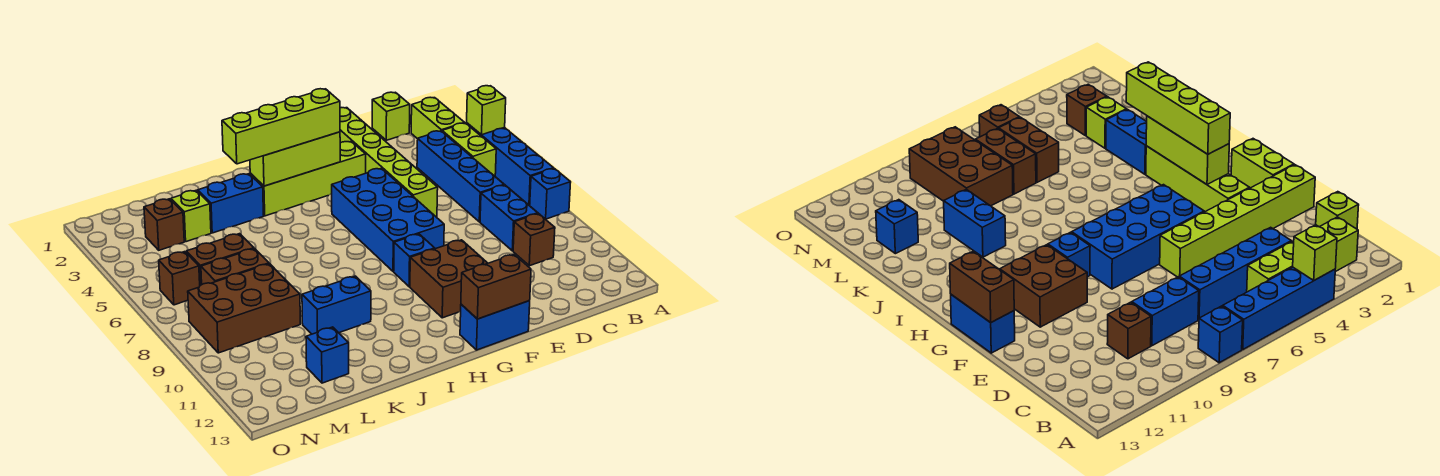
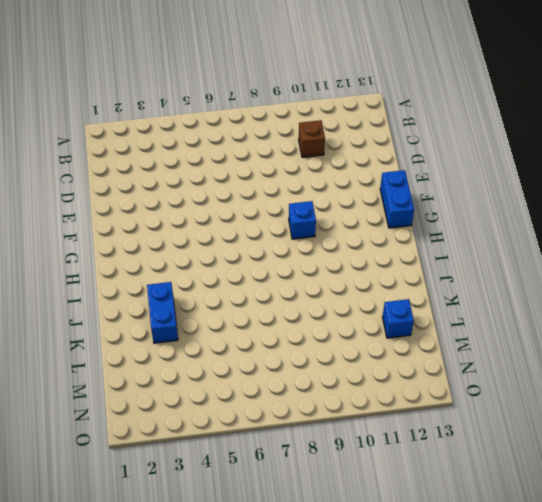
none -> blue 1x4 brick [467,123,554,205]
none -> blue 1x1 brick [530,169,571,219]
none -> lime 1x2 brick [411,97,464,139]

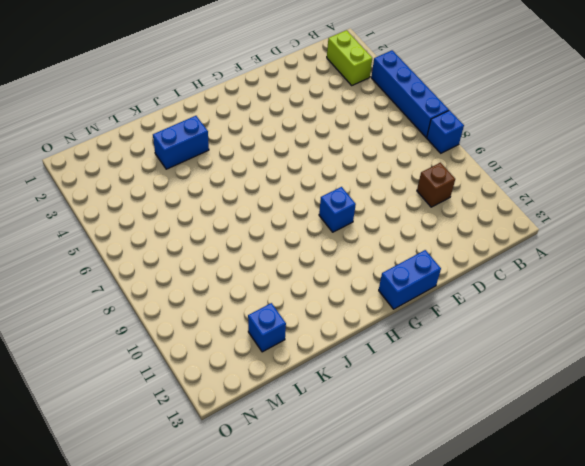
none -> lime 1x2 brick [442,123,496,176]
none -> lime 1x1 brick [372,92,410,140]
none -> blue 1x4 brick [417,131,504,222]

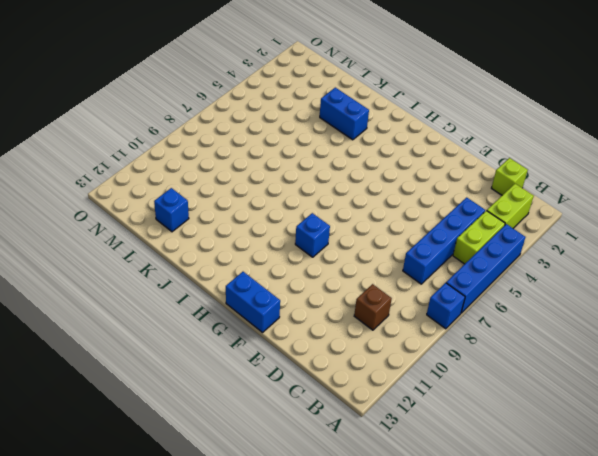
none -> blue 1x2 brick [480,185,538,251]
none -> lime 1x6 brick [340,108,438,217]
none -> lime 1x2 brick [1231,139,1294,188]

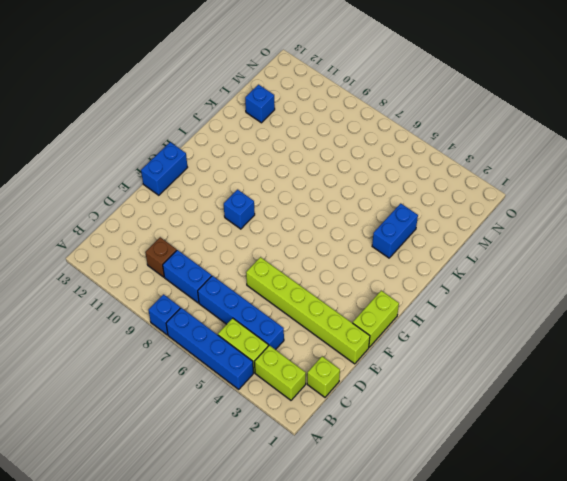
none -> lime 1x4 brick [250,141,366,216]
none -> blue 2x4 brick [332,168,444,272]
none -> brown 2x2 brick [410,240,488,318]

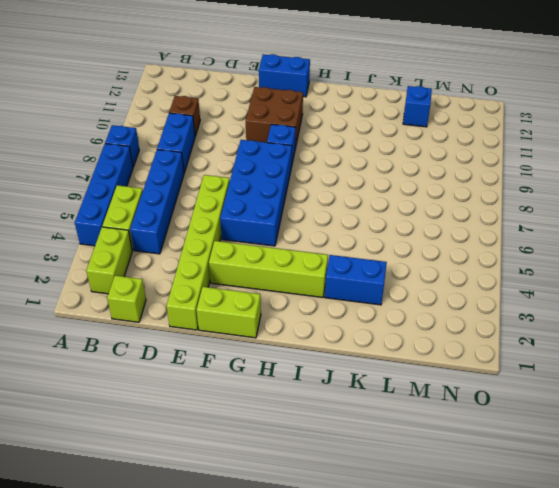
none -> blue 1x2 brick [302,276,371,334]
none -> lime 1x1 brick [171,190,211,242]
none -> brown 1x2 brick [186,234,254,286]

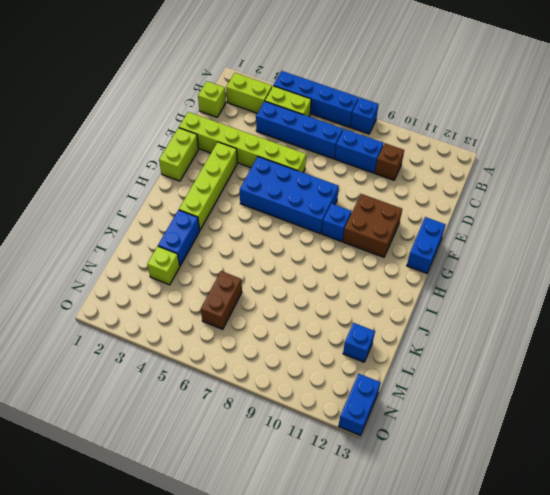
blue 1x2 brick [339,374,381,436] -> blue 1x2 brick moved to [302,276,371,334]
none -> brown 1x2 brick [201,248,269,284]
none -> brown 2x3 brick [188,264,300,353]
none -> brown 1x1 brick [144,199,184,250]

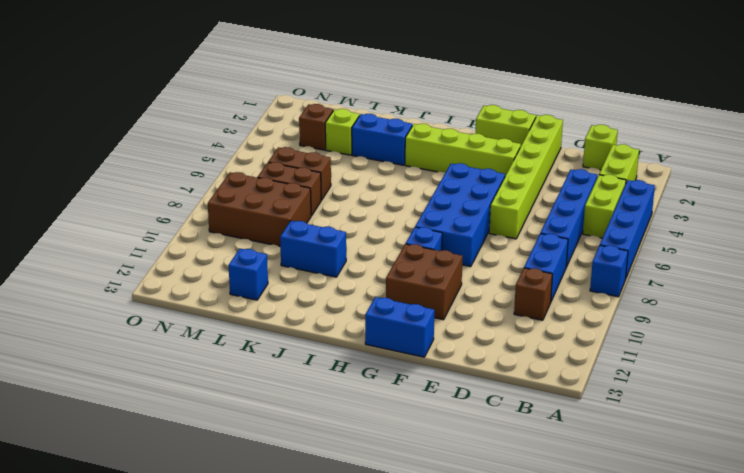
none -> brown 1x1 brick [159,252,200,305]
none -> lime 1x1 brick [467,86,506,135]
none -> brown 1x2 brick [461,255,531,319]

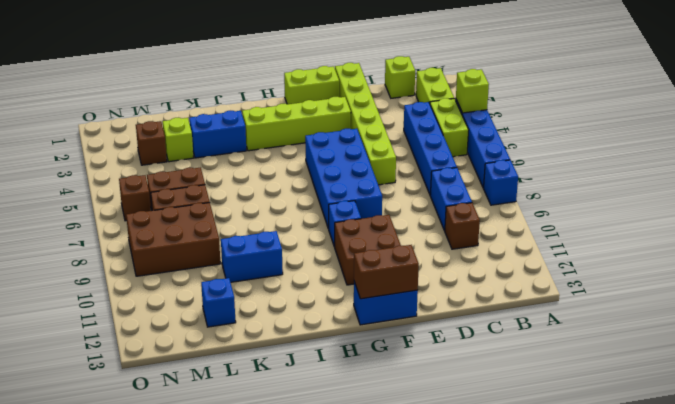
none -> lime 1x3 brick [250,132,340,186]
none -> lime 1x4 brick [222,89,340,164]

